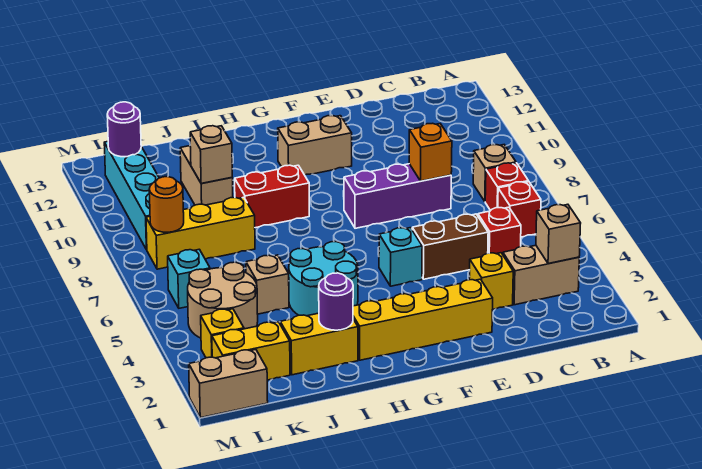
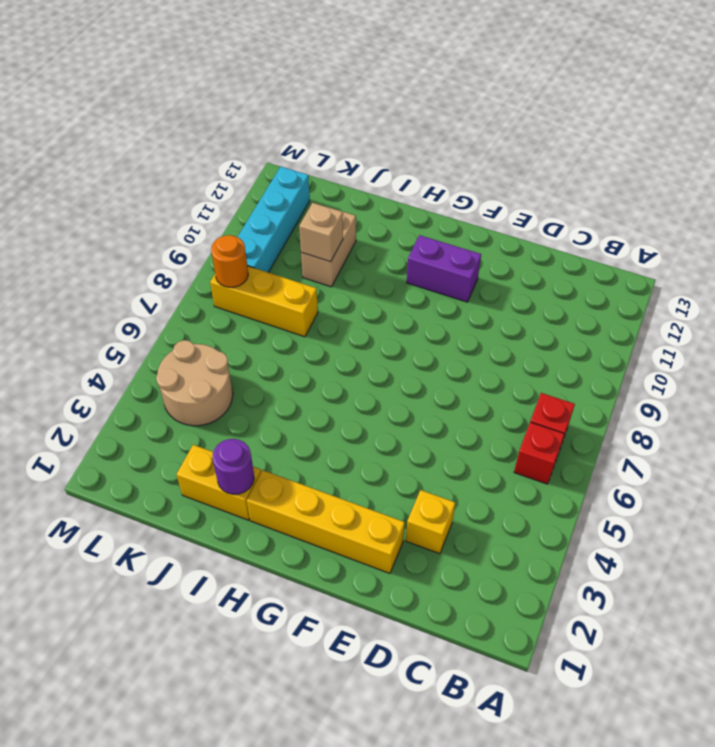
purple 1x2 brick [407,235,481,302] -> tan 1x2 brick [278,116,352,175]
none -> tan 1x2 brick [503,245,579,305]
none -> tan 1x1 brick [473,145,516,201]
none -> red 1x1 brick [478,207,521,254]

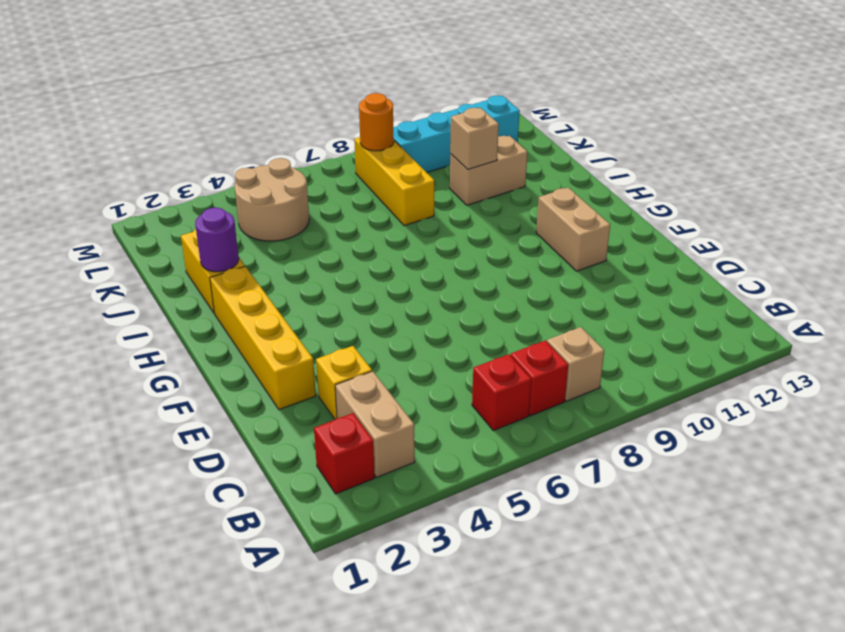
red 1x1 brick [314,413,375,494] -> red 1x1 brick moved to [478,207,521,254]
none -> brown 1x2 brick [412,214,488,279]
none -> purple 1x3 brick [344,164,451,228]
none -> cyan 1x1 brick [379,228,422,286]

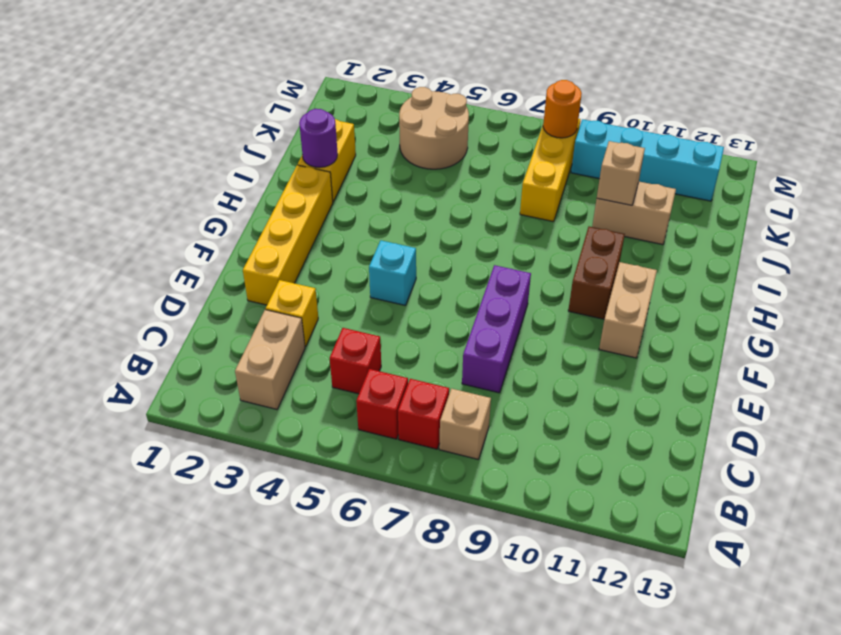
brown 1x2 brick [568,226,625,319] -> brown 1x2 brick moved to [412,214,488,279]
none -> cyan 2x2 round brick [289,242,358,316]
none -> red 1x2 brick [235,165,309,228]
none -> tan 1x1 brick [246,255,289,314]

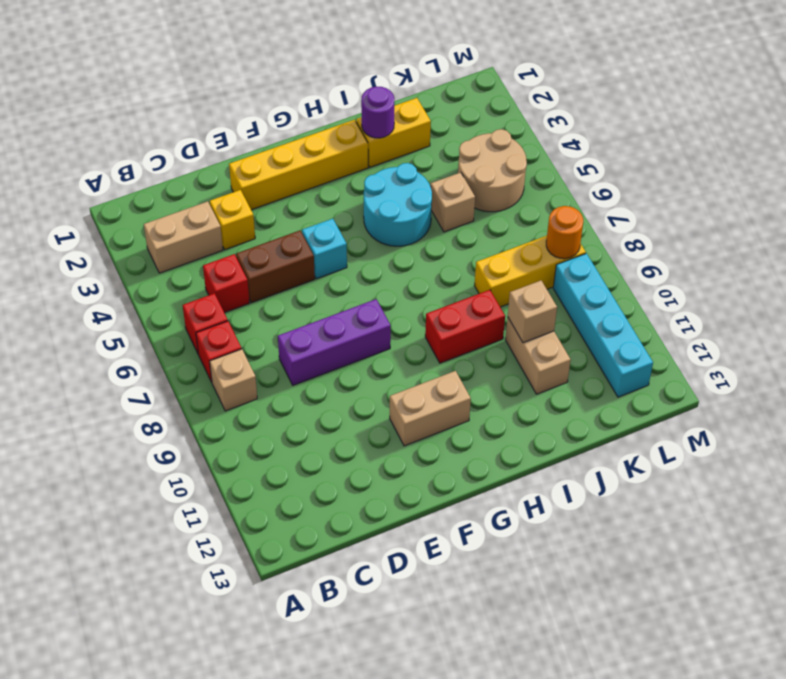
none -> yellow 1x2 brick [212,322,290,380]
none -> tan 1x2 brick [189,349,268,418]
none -> yellow 1x1 brick [201,309,244,358]

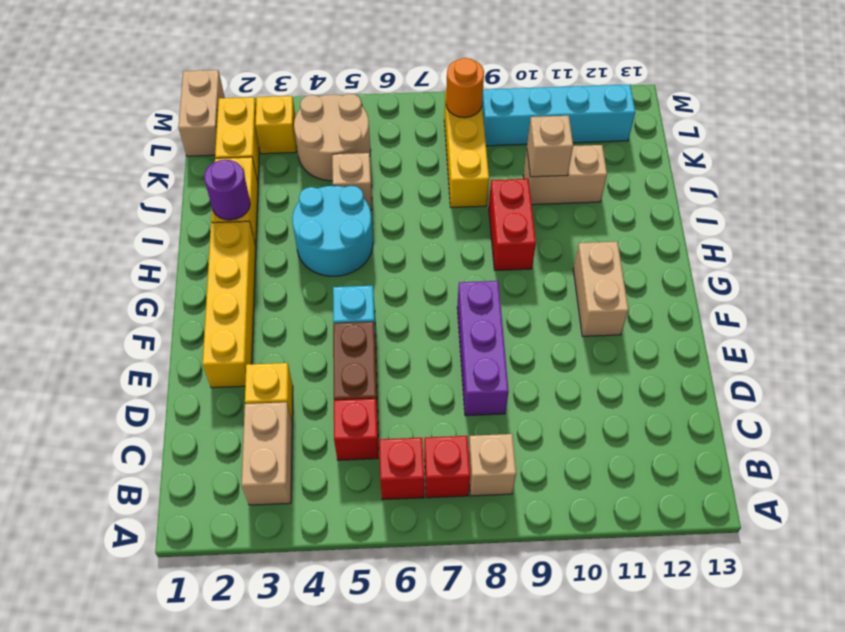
none -> cyan 1x1 brick [168,249,210,308]
none -> tan 1x1 brick [536,204,581,264]
none -> orange 1x1 brick [409,123,452,181]

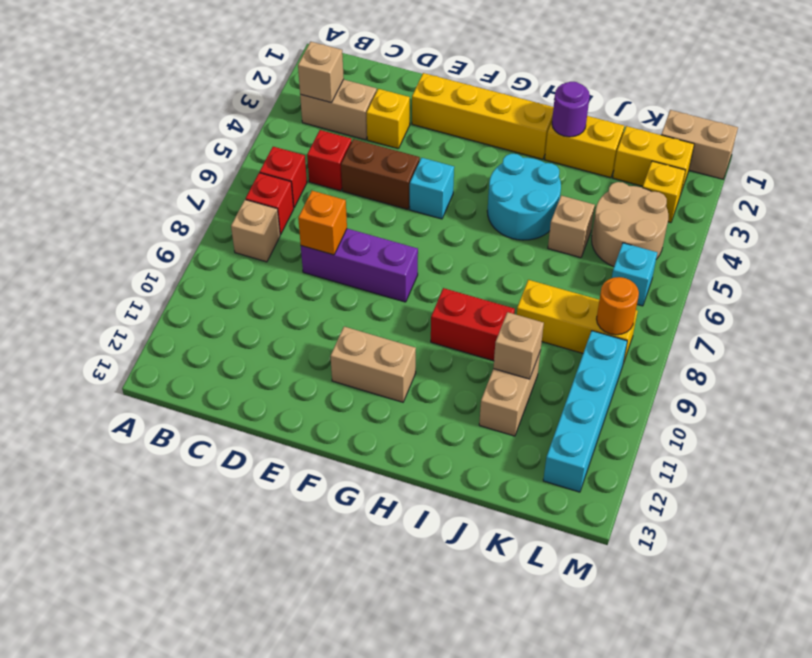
none -> purple 1x1 round brick [107,102,141,157]

